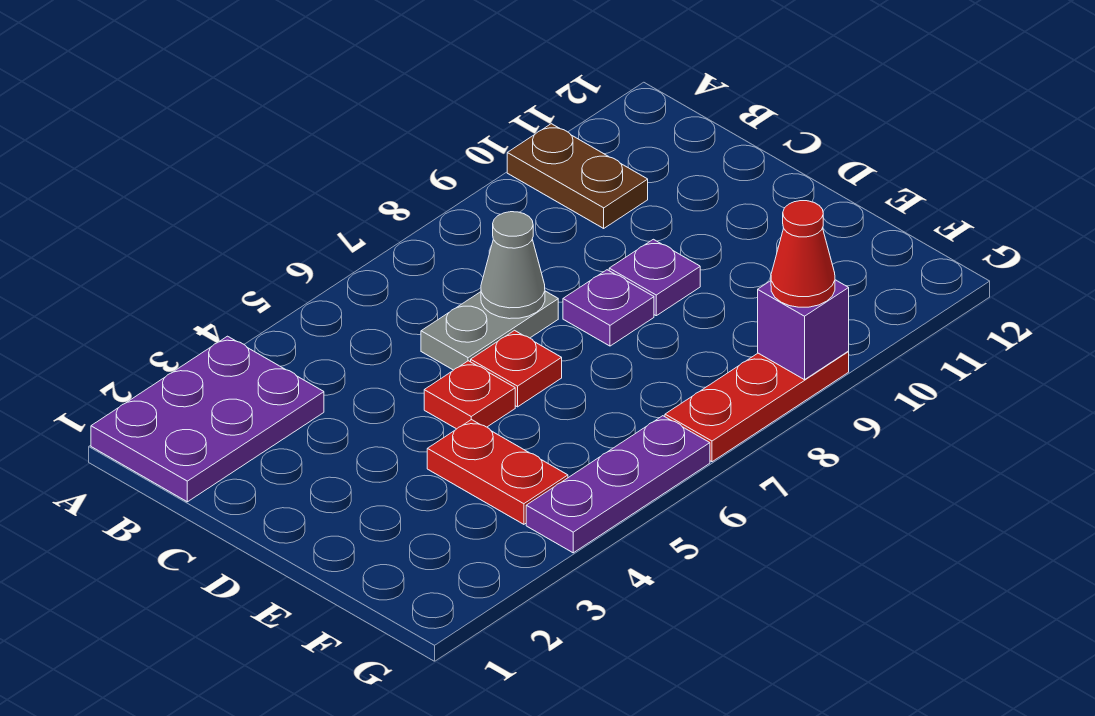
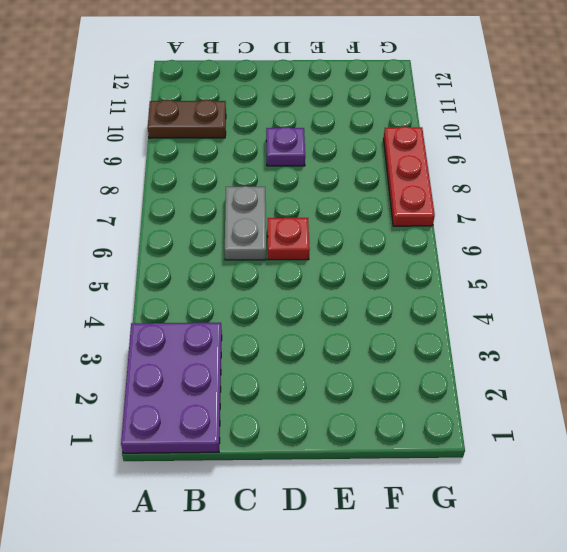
none -> red 1x1 plate [424,361,515,429]
none -> purple 1x1 plate [563,270,654,346]
none -> red 1x2 plate [427,420,568,524]

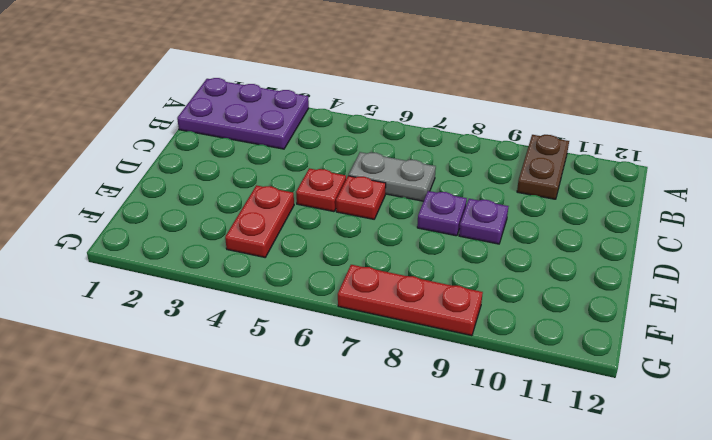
none -> purple 1x3 plate [526,416,710,553]
none -> grey 1x1 cone [481,212,545,319]
none -> purple 1x1 brick [758,280,849,380]

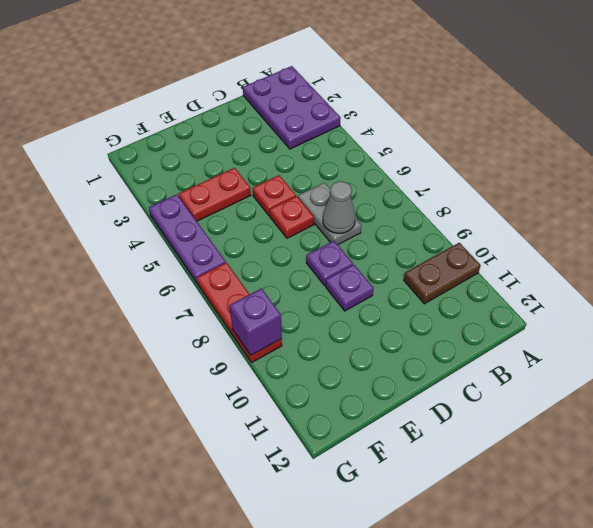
none -> red 1x1 cone [771,201,835,307]

